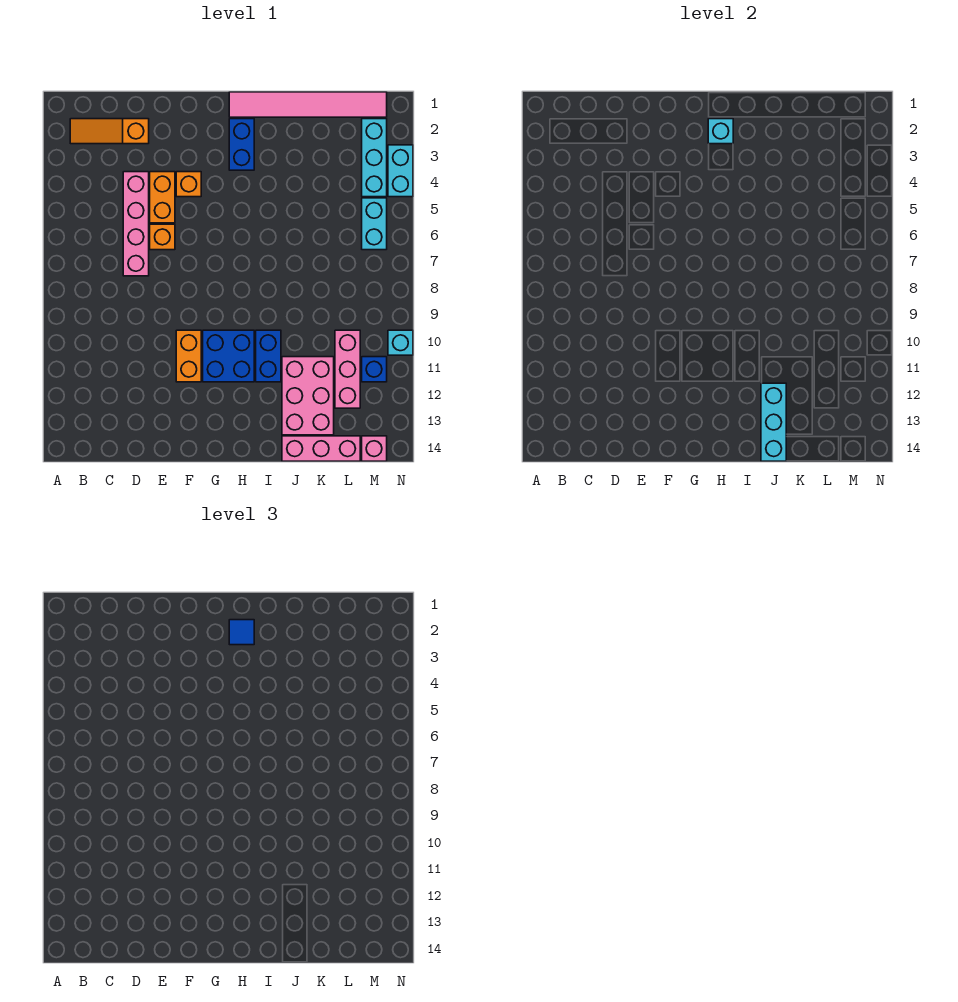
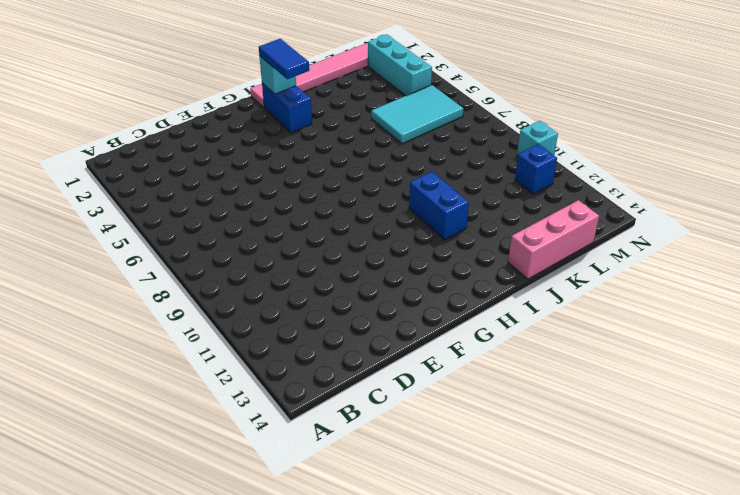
blue 1x2 tile [259,39,309,79] -> blue 1x1 tile [229,620,254,645]
cyan 2x3 tile [371,85,463,144] -> cyan 1x2 brick [362,198,387,250]
none -> orange 1x3 slope [70,119,149,144]
none -> pink 1x4 brick [123,172,149,276]
none -> orange 1x2 brick [150,172,175,223]

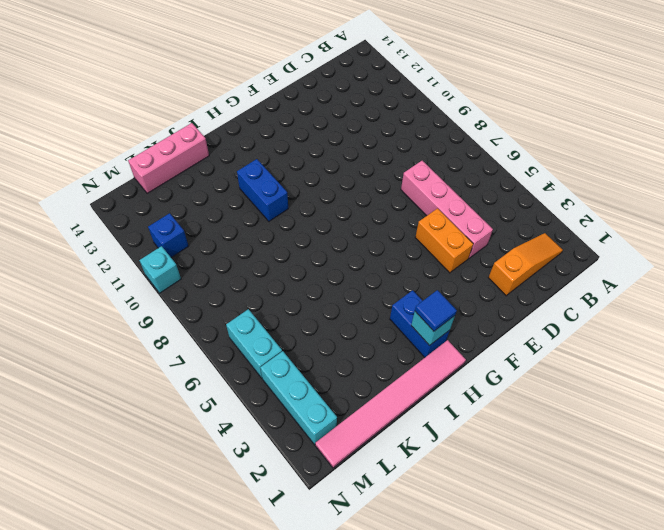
none -> orange 1x1 brick [150,224,175,250]
none -> orange 1x1 brick [176,172,201,197]
none -> orange 1x2 brick [176,330,201,382]

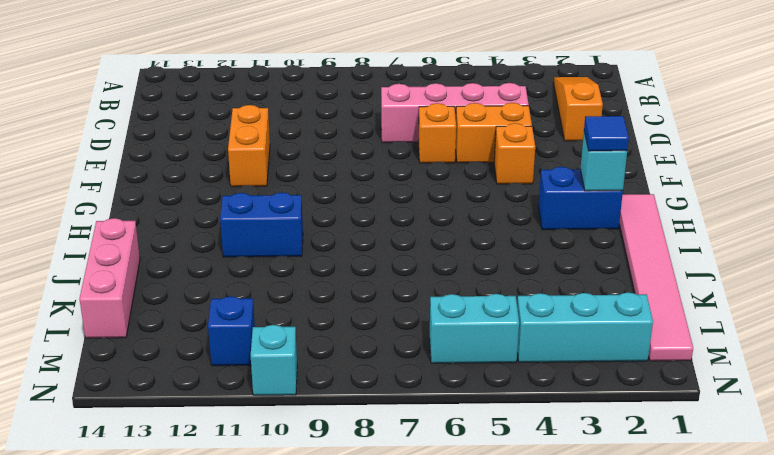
orange 1x2 brick [228,105,270,187] -> orange 1x2 brick turned to [176,330,201,382]
none -> blue 2x2 brick [203,330,254,382]
none -> pink 2x3 brick [282,357,334,435]
none -> pink 1x3 brick [335,330,360,408]

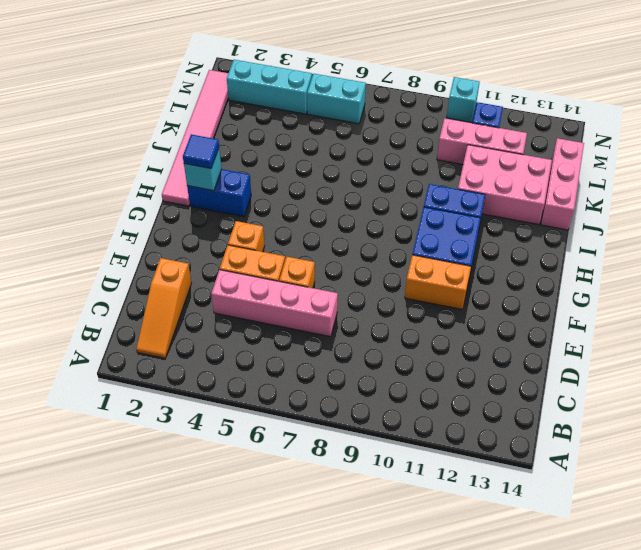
none -> pink 1x1 brick [362,436,387,461]
none -> cyan 1x2 brick [388,145,413,197]
none -> cyan 1x3 brick [761,383,786,461]

